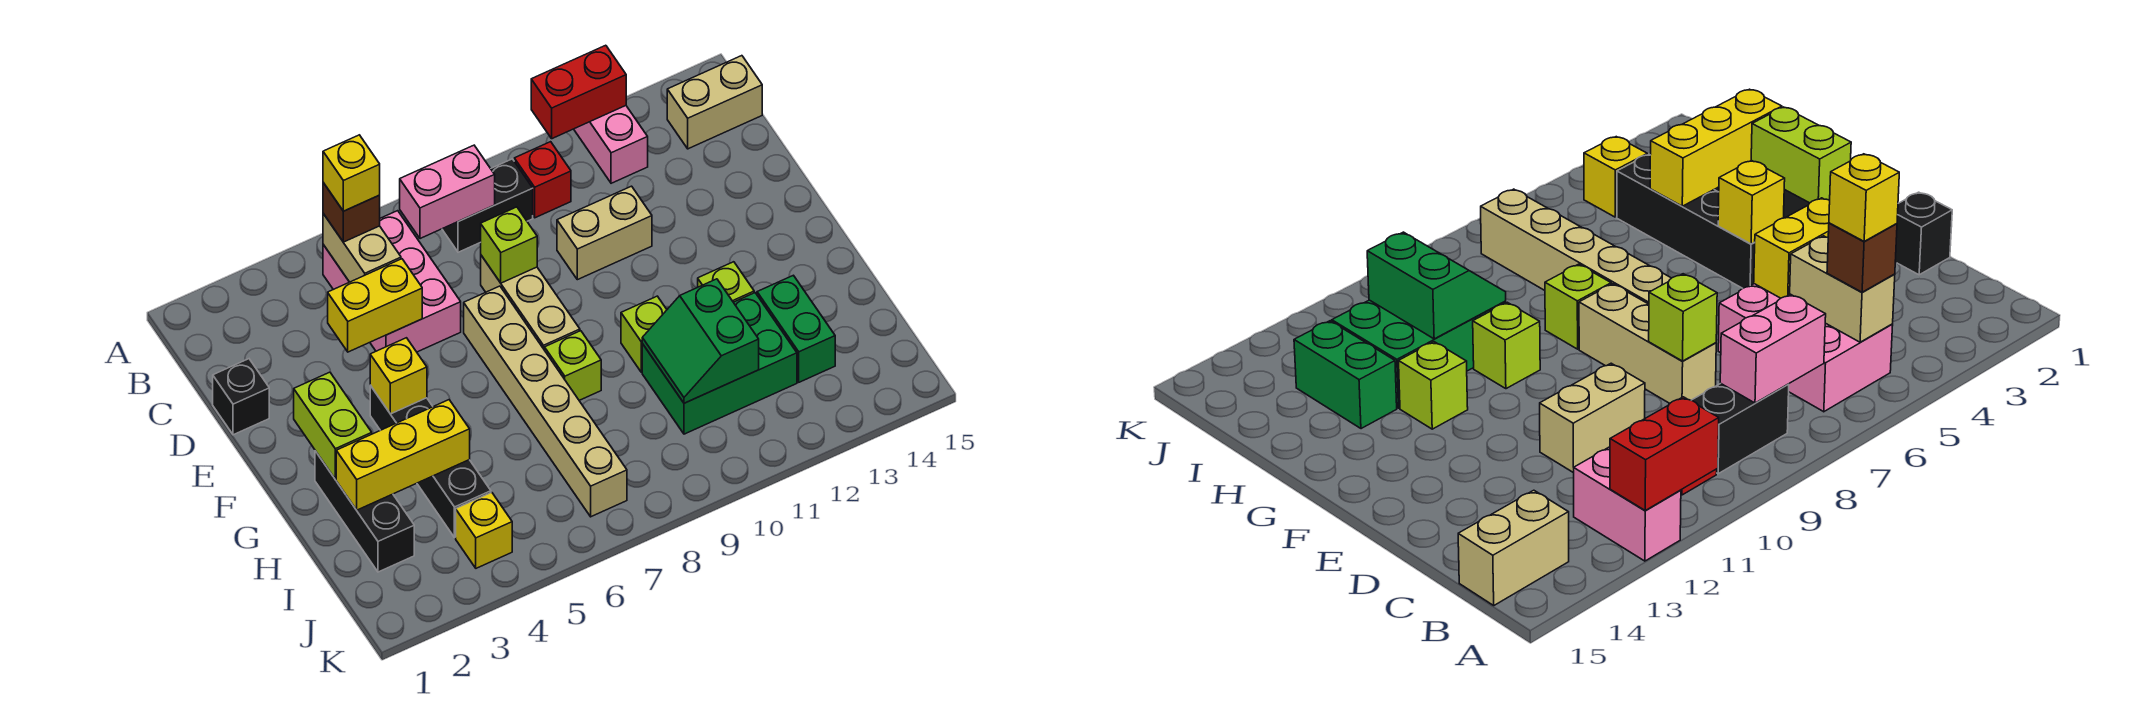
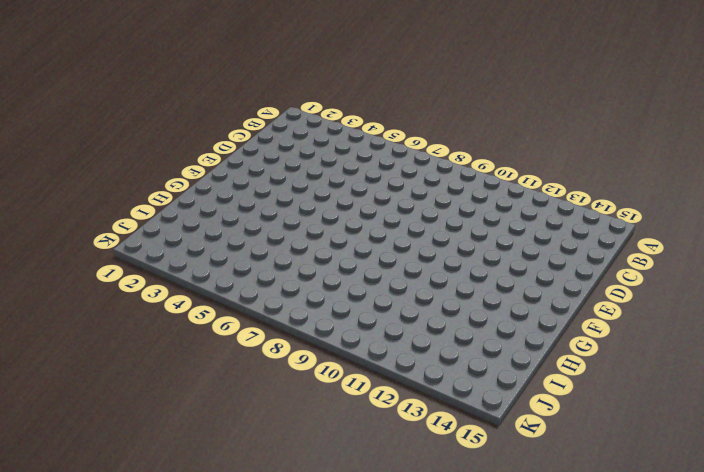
none -> pink 1x2 brick [574,106,648,183]
none -> pink 2x3 brick [323,211,461,352]
none -> black 1x2 brick [442,159,533,252]

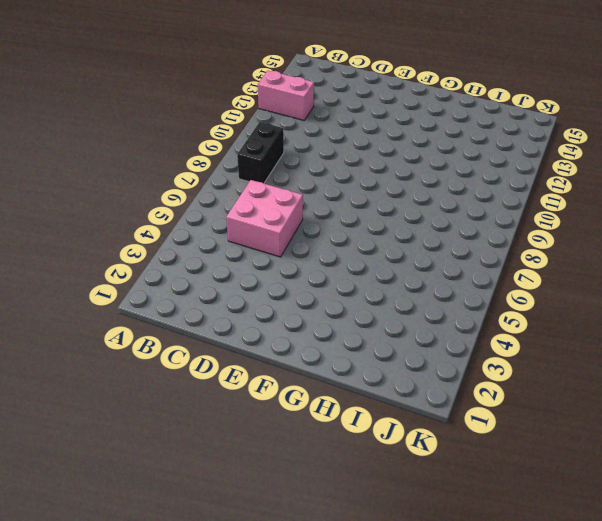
pink 2x2 brick [226,180,303,257] -> pink 2x3 brick [323,211,461,352]
none -> red 1x1 brick [514,142,571,218]
none -> tan 1x2 brick [667,56,762,149]
none -> black 1x1 brick [213,359,269,435]

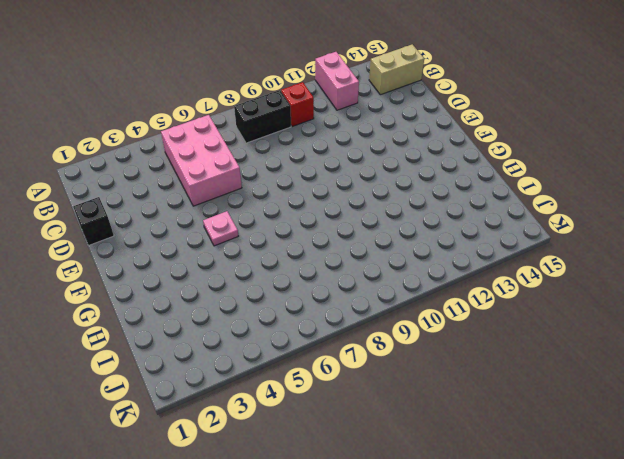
pink 1x1 plate [203,211,238,246] -> none
none -> tan 1x3 brick [481,255,580,350]
none -> tan 1x2 brick [557,186,652,280]
none -> tan 1x6 brick [464,286,627,517]

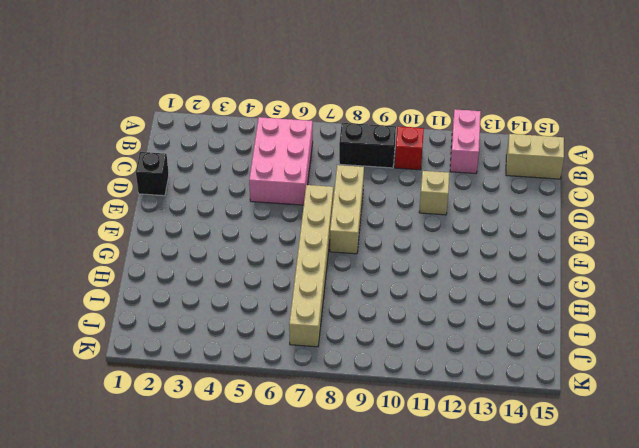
tan 1x1 brick [419,171,449,215] -> tan 1x2 brick [557,186,652,280]
none -> black 1x4 brick [370,386,491,538]
none -> black 1x3 brick [315,451,414,572]
none -> lime 1x1 brick [545,331,601,400]

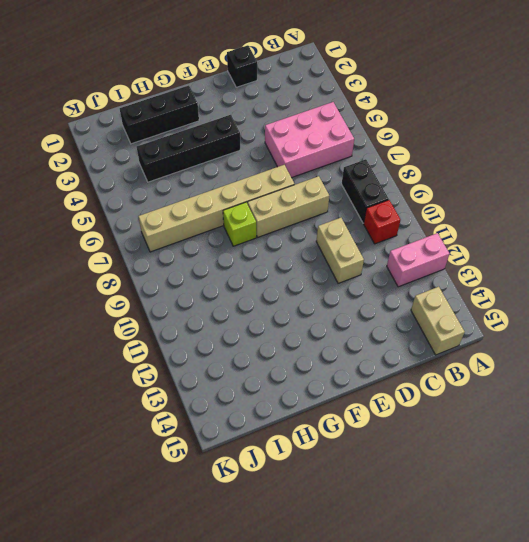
none -> lime 1x1 brick [621,296,667,372]
none -> lime 1x1 brick [698,262,754,302]
none -> green 2x3 brick [642,293,797,434]

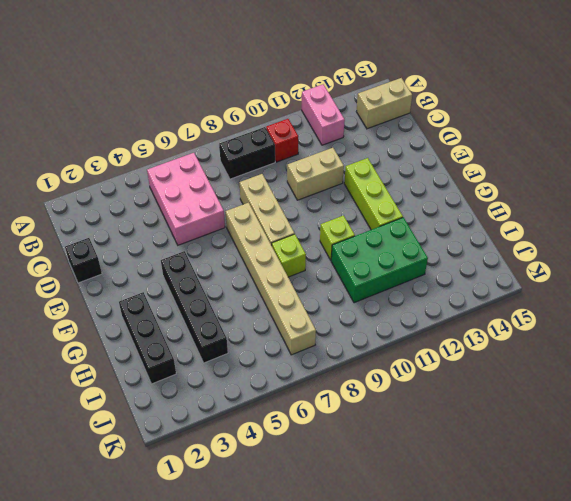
lime 1x3 brick [344,158,403,230] -> lime 1x1 brick [698,262,754,302]
none -> green 1x2 brick [757,275,835,382]
none -> yellow 1x1 brick [456,492,512,568]
none -> red 1x2 brick [531,45,626,139]

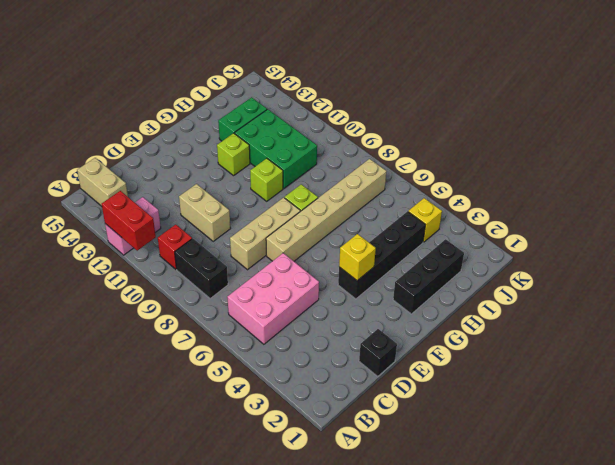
none -> tan 1x2 brick [323,214,401,282]
none -> pink 1x2 brick [400,145,495,239]
none -> yellow 1x2 brick [328,259,422,352]

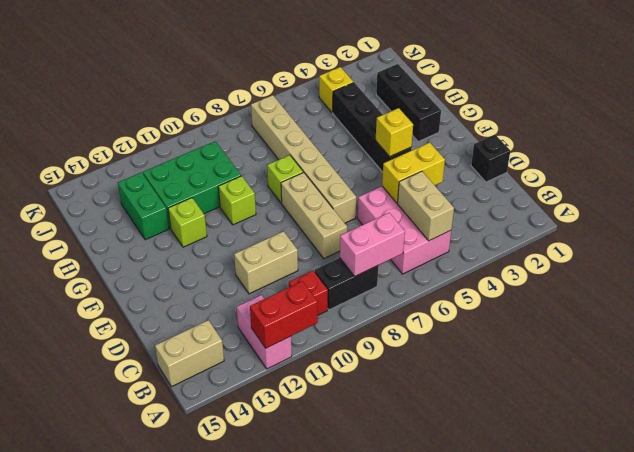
none -> lime 1x1 brick [481,207,537,283]
none -> lime 1x2 brick [294,372,372,479]
none -> yellow 1x3 brick [336,400,470,510]

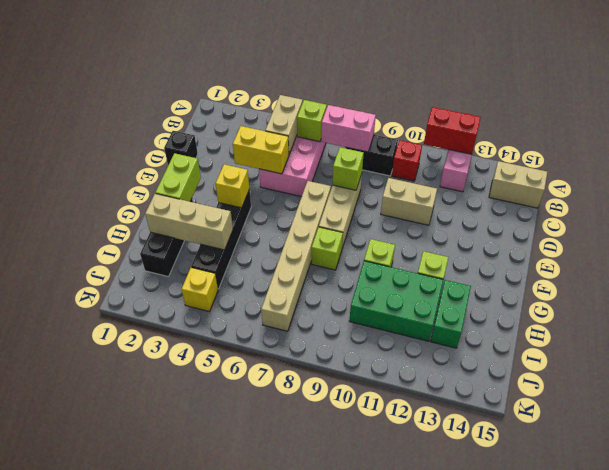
lime 1x1 brick [297,100,327,142] -> none
tan 1x3 brick [145,194,233,250] -> yellow 1x3 brick [336,400,470,510]
none -> green 2x2 slope [642,279,759,403]
none -> brown 1x1 brick [323,183,380,242]
none -> yellow 1x1 brick [323,135,380,211]

